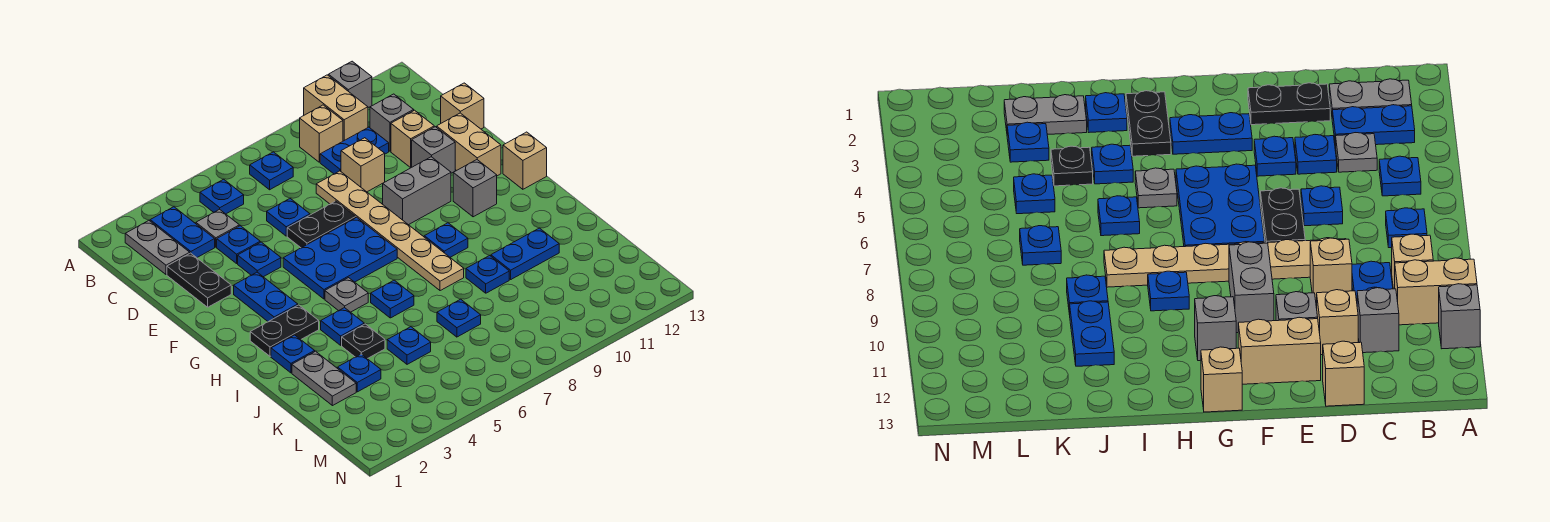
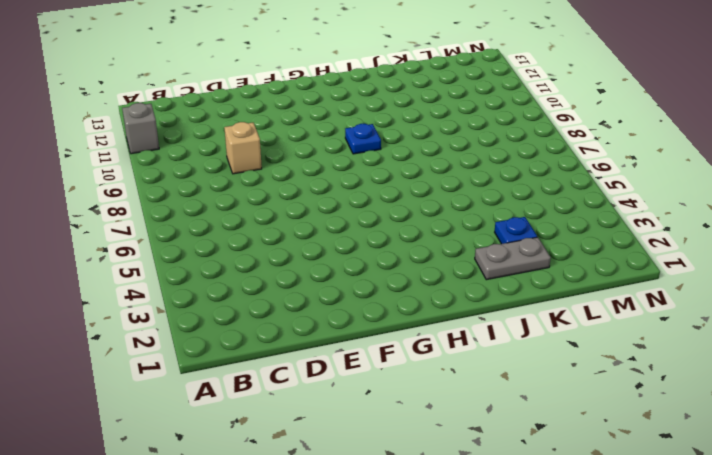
none -> tan 1x2 brick [304,75,368,141]
none -> grey 1x2 plate [125,221,190,275]
none -> blue 1x2 plate [150,207,215,258]
none -> blue 1x1 plate [200,179,244,214]

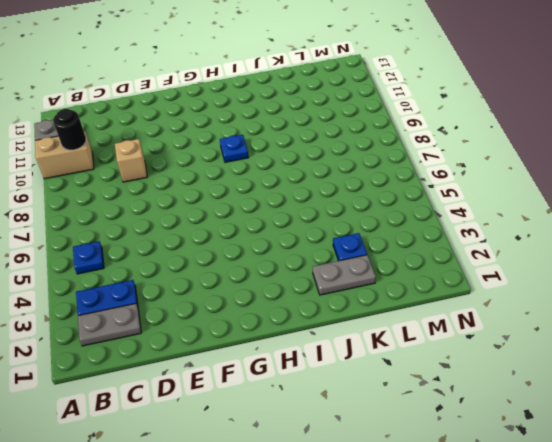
black 1x1 round brick [53,109,86,150] -> none
none -> blue 1x1 plate [250,152,293,190]
none -> tan 1x1 brick [300,105,343,162]
none -> grey 1x1 plate [196,209,239,247]
none -> blue 1x2 plate [320,127,389,174]

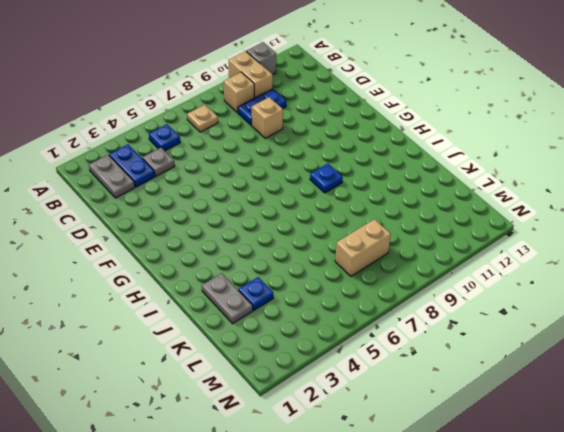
tan 1x1 plate [187,105,218,132] -> blue 1x1 plate [250,152,293,190]
tan 1x2 brick [335,219,391,276] -> tan 1x2 brick turned to [437,113,501,176]
none -> grey 1x1 brick [370,94,414,151]
none -> black 1x2 plate [167,253,231,307]
none -> blue 1x1 plate [217,226,260,263]
none -> blue 1x1 plate [267,199,310,236]

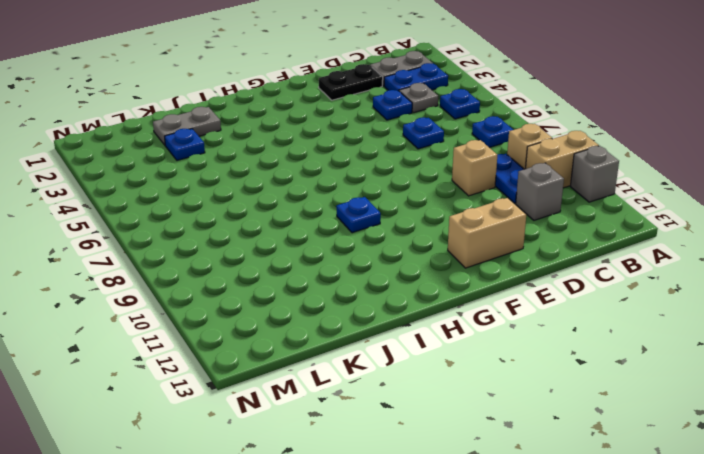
none -> tan 1x6 plate [316,171,464,291]
none -> tan 1x1 brick [391,110,434,167]
none -> tan 1x1 brick [441,83,484,129]
none -> blue 1x1 plate [238,242,281,277]

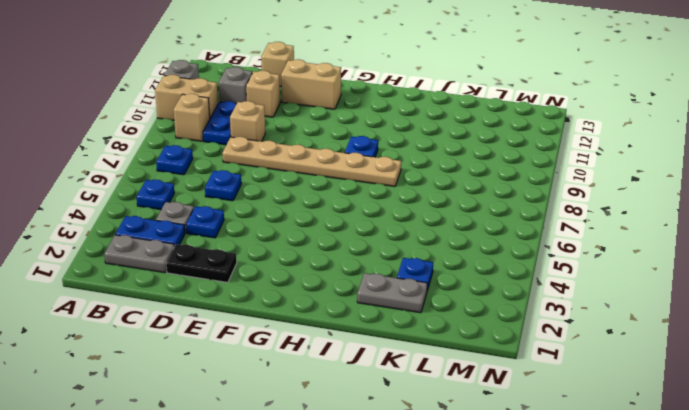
none -> blue 1x1 plate [238,242,281,277]
none -> black 1x2 plate [287,201,356,248]
none -> grey 1x1 brick [412,127,455,173]
none -> blue 1x2 plate [234,272,298,322]

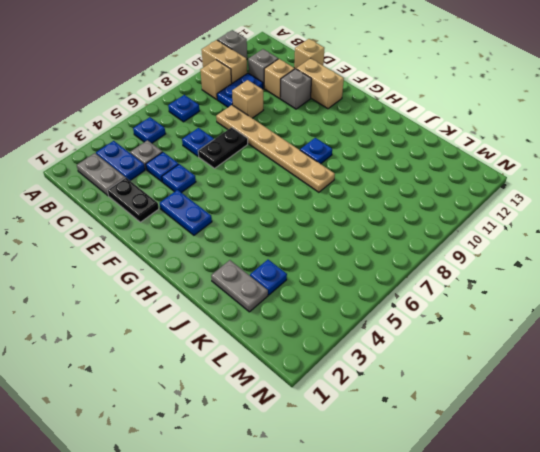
none -> blue 2x3 plate [283,217,397,299]
none -> grey 1x2 brick [383,157,451,225]
none -> grey 1x1 brick [453,160,497,217]
none -> tan 1x1 brick [503,132,547,189]

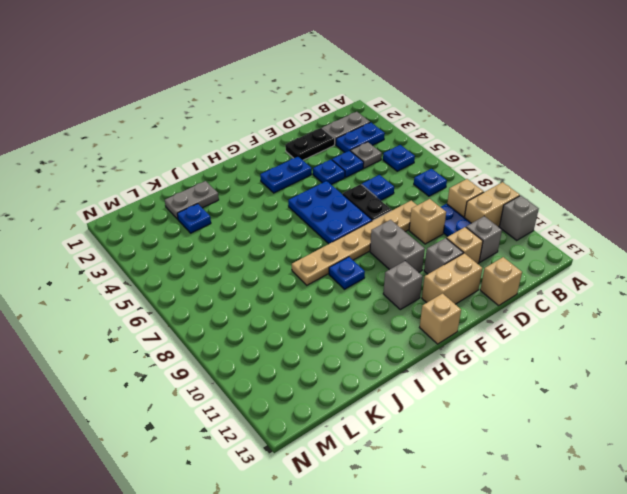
none -> black 1x2 plate [250,305,319,356]
none -> grey 1x1 plate [325,278,368,312]
none -> blue 1x1 plate [271,335,315,373]
none -> blue 1x1 plate [321,308,364,345]

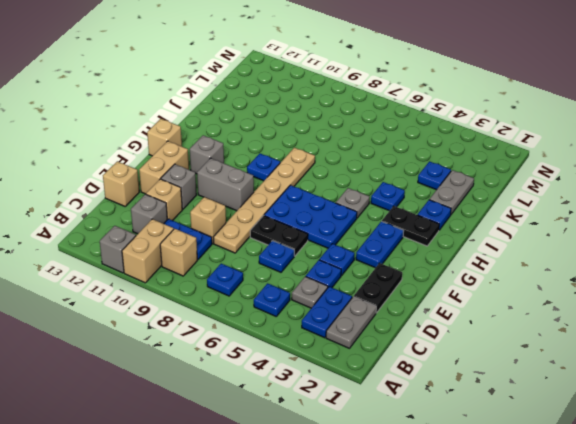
none -> blue 1x1 plate [371,280,414,318]
none -> black 1x1 plate [342,324,385,359]
none -> blue 1x1 plate [466,256,509,293]
none -> blue 1x2 plate [491,228,559,279]

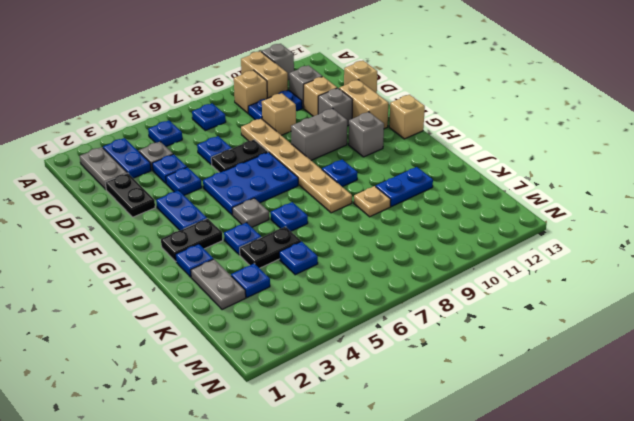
black 1x2 plate [240,227,301,268] -> black 1x1 plate [342,324,385,359]
tan 1x1 plate [354,186,391,217] -> blue 1x1 plate [466,256,509,293]
none -> blue 1x1 plate [437,299,481,337]

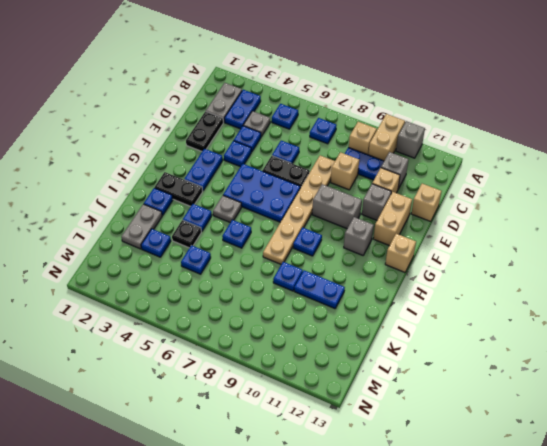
none -> blue 1x1 plate [437,299,481,337]

